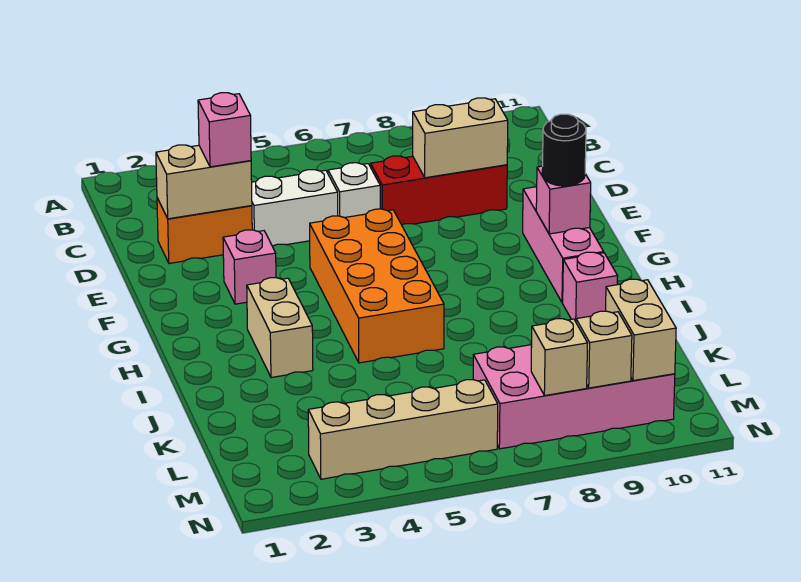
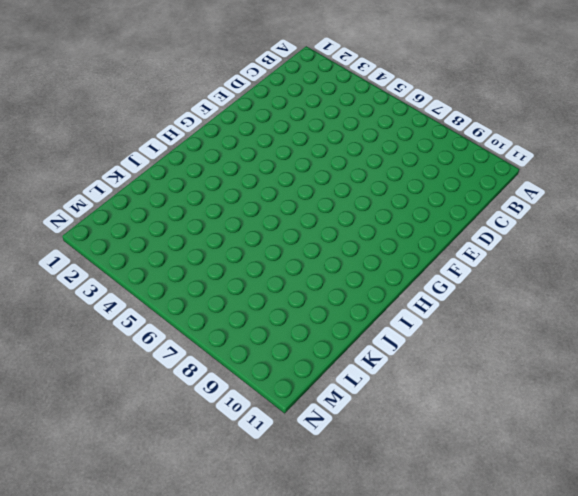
none -> orange 1x2 brick [157,198,252,263]
none -> white 1x2 brick [252,170,338,246]
none -> white 1x1 brick [328,163,380,218]

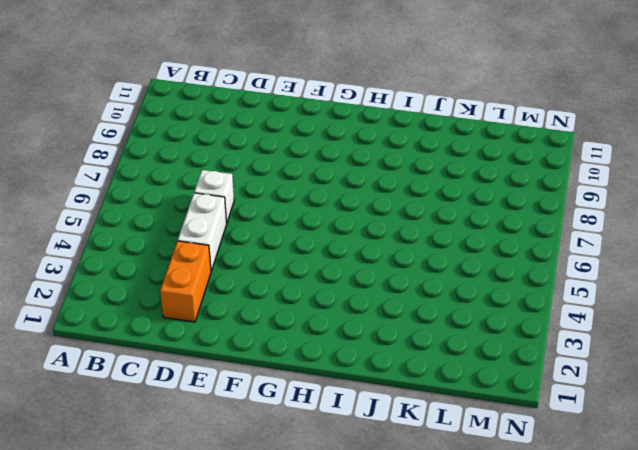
none -> red 1x3 brick [370,156,507,225]
none -> pink 1x1 brick [223,230,276,304]
none -> orange 2x4 brick [310,209,444,363]

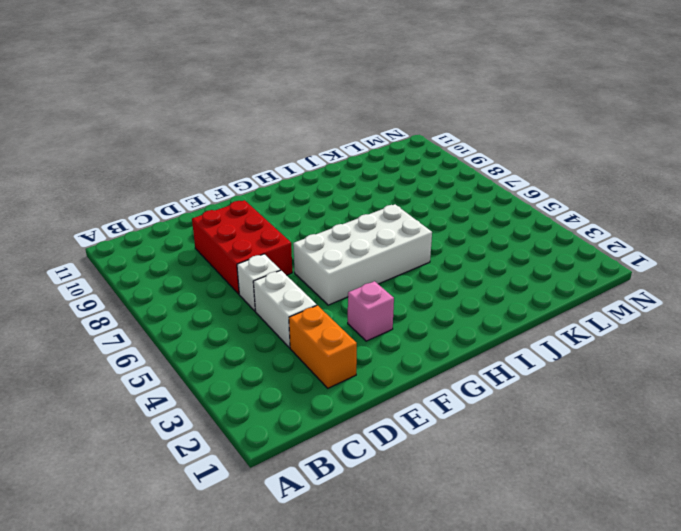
red 2x3 brick [192,200,292,294] -> red 1x3 brick [370,156,507,225]
white 2x4 brick [293,204,432,305] -> orange 2x4 brick [310,209,444,363]
none -> pink 1x3 brick [523,187,604,303]
none -> tan 1x2 brick [247,278,313,378]
none -> pink 1x1 brick [563,252,618,321]

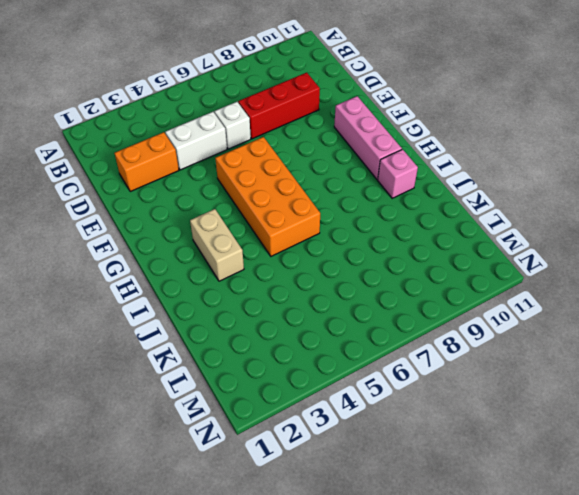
none -> pink 1x1 brick [223,230,276,304]
none -> pink 2x4 brick [473,345,675,449]
none -> tan 1x4 brick [308,380,498,479]

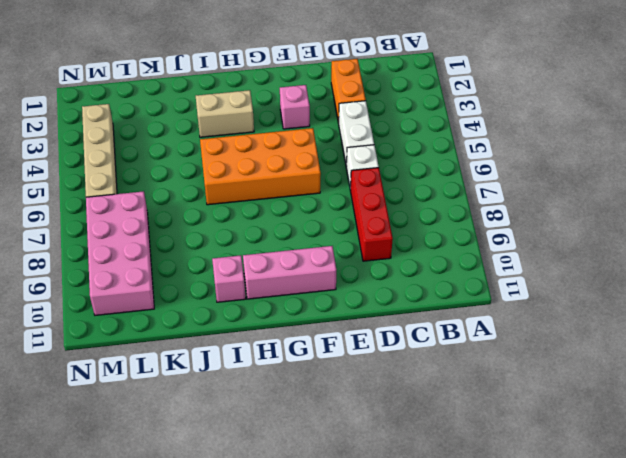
none -> tan 1x2 brick [156,145,252,219]
none -> tan 1x2 brick [413,98,508,178]
none -> pink 1x1 brick [536,166,591,234]

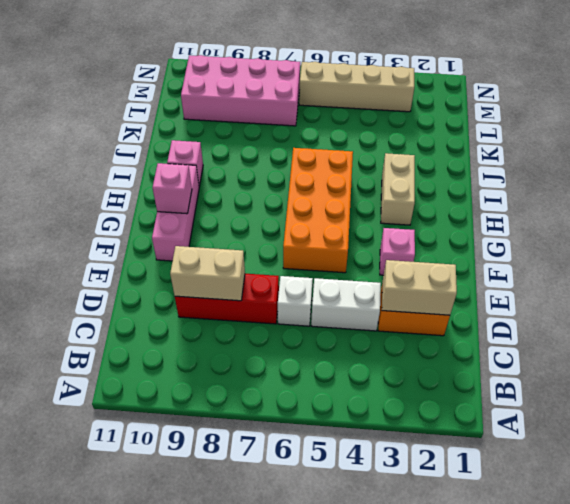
none -> tan 1x2 brick [606,279,676,381]
none -> tan 1x1 brick [531,319,588,396]
none -> tan 1x1 brick [576,311,632,388]

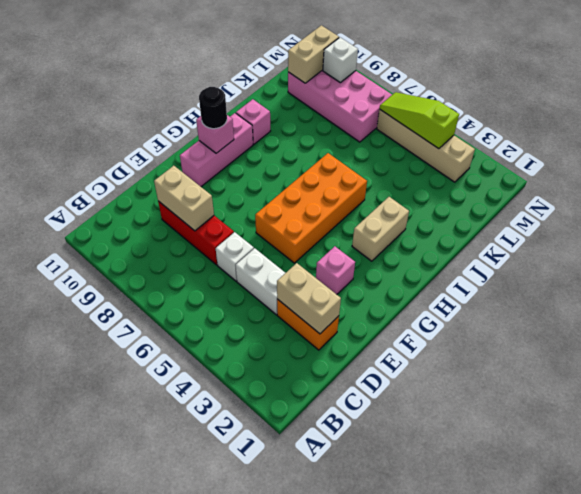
lime 1x3 slope [380,92,459,149] -> none
white 1x1 brick [323,37,358,83] -> tan 1x1 brick [576,311,632,388]
none -> tan 1x1 brick [531,319,588,396]
none -> pink 1x1 brick [198,93,251,167]

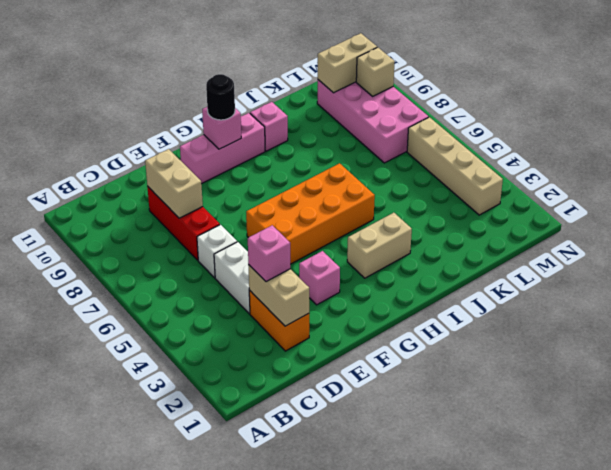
none -> tan 1x1 brick [531,319,588,396]

